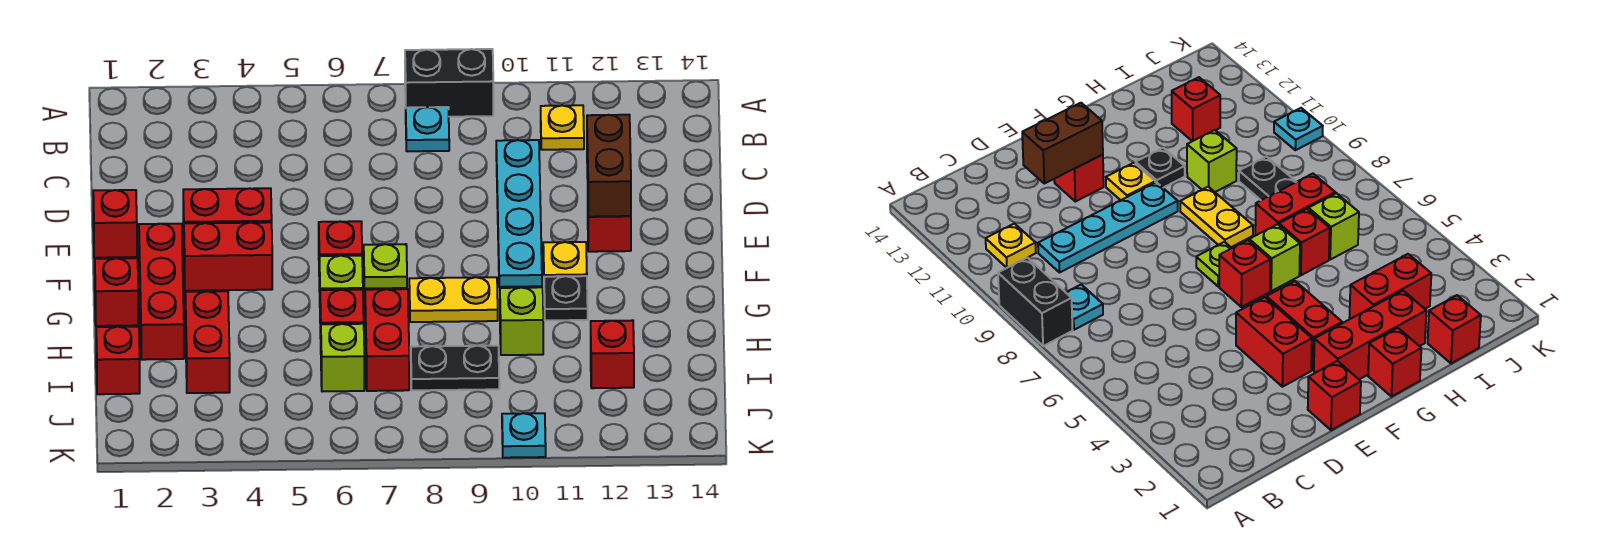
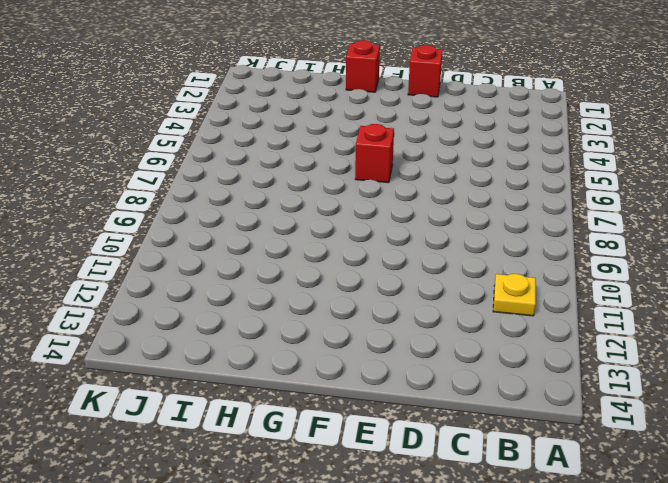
none -> black 1x2 brick [405,49,493,117]
none -> cyan 1x1 plate [406,107,449,151]
none -> cyan 1x4 plate [496,140,542,287]

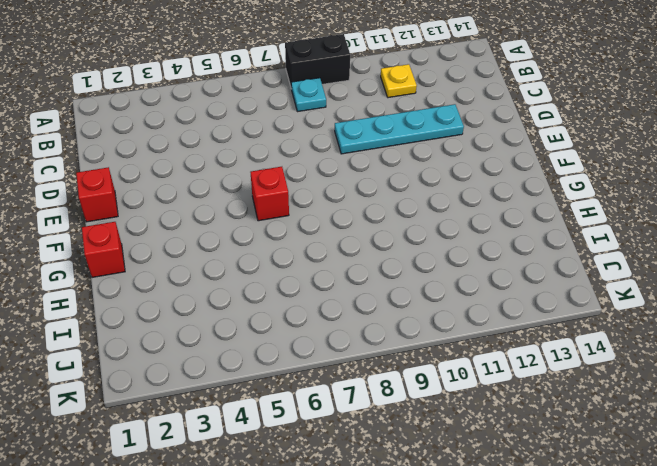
cyan 1x4 plate [335,104,464,154] -> cyan 1x4 plate turned to [496,140,542,287]
none -> red 1x2 brick [183,188,272,236]
none -> red 1x1 brick [588,216,631,252]
none -> red 1x3 brick [139,224,184,360]

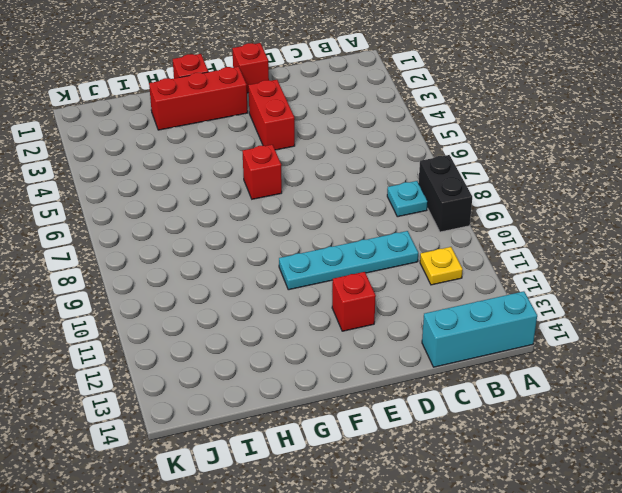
cyan 1x3 brick [422,291,537,367] -> none
none -> red 1x2 brick [184,222,272,291]
none -> lime 1x1 plate [364,244,407,289]
none -> yellow 1x1 plate [543,242,587,277]

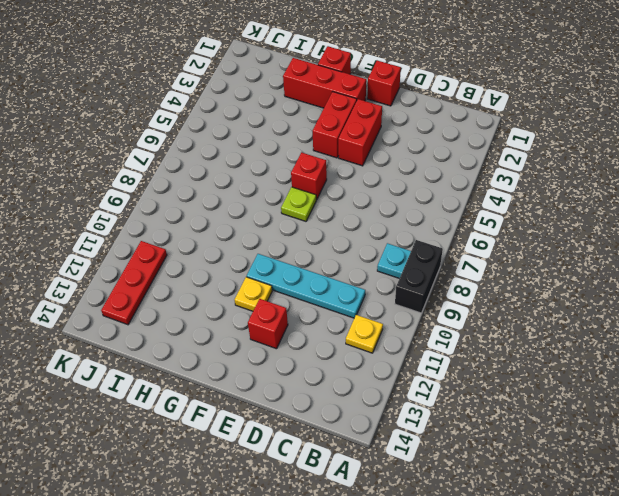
red 1x3 plate [101,241,167,325] -> none
none -> lime 1x1 brick [319,255,363,292]
none -> yellow 1x2 plate [409,277,498,322]
none -> black 1x1 plate [544,276,588,320]

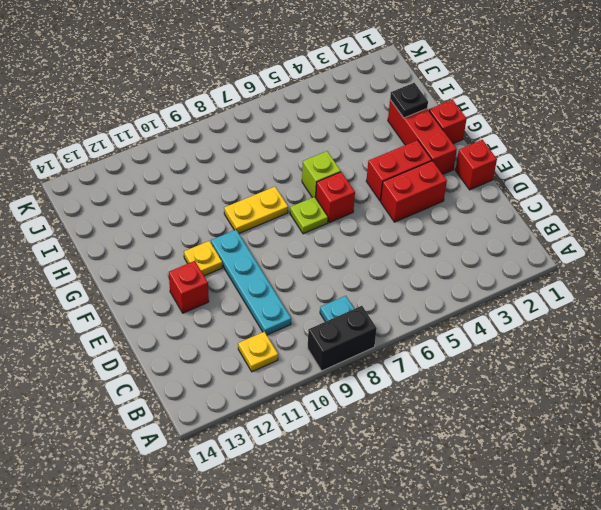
black 1x1 plate [390,83,428,118] -> black 1x1 plate moved to [544,276,588,320]
none -> red 1x2 brick [185,291,230,393]
none -> red 1x1 brick [320,290,364,339]
none -> red 1x2 brick [365,289,409,391]

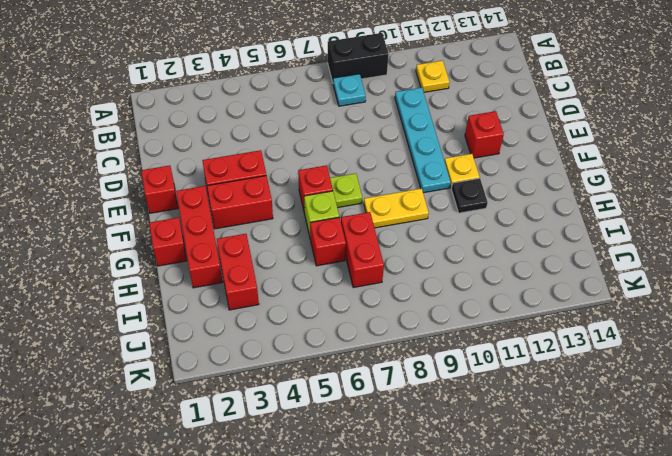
none -> lime 1x1 brick [500,287,543,355]
none -> red 1x1 brick [96,327,140,394]
none -> lime 1x1 brick [321,324,364,391]

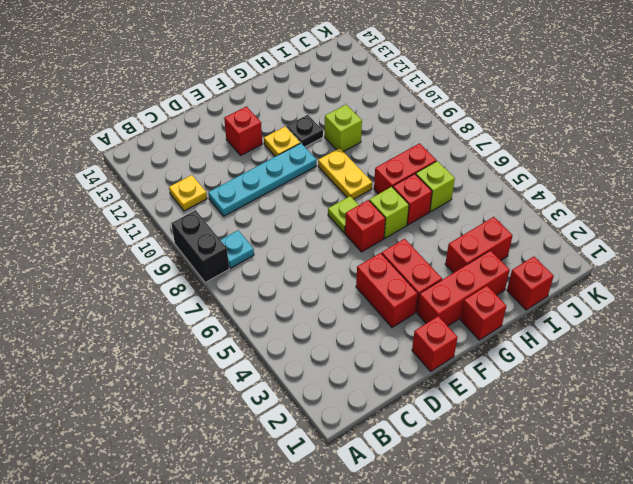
none -> black 1x2 plate [411,346,499,390]
none -> red 1x1 brick [591,320,634,388]
none -> cyan 1x1 plate [502,413,546,458]

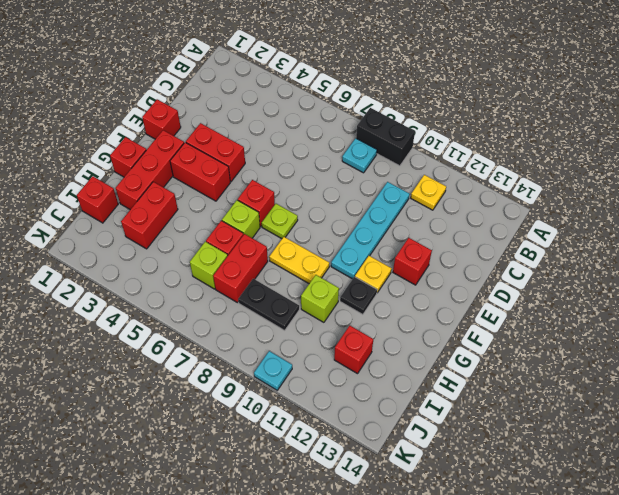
none -> brown 1x2 brick [587,115,631,217]

